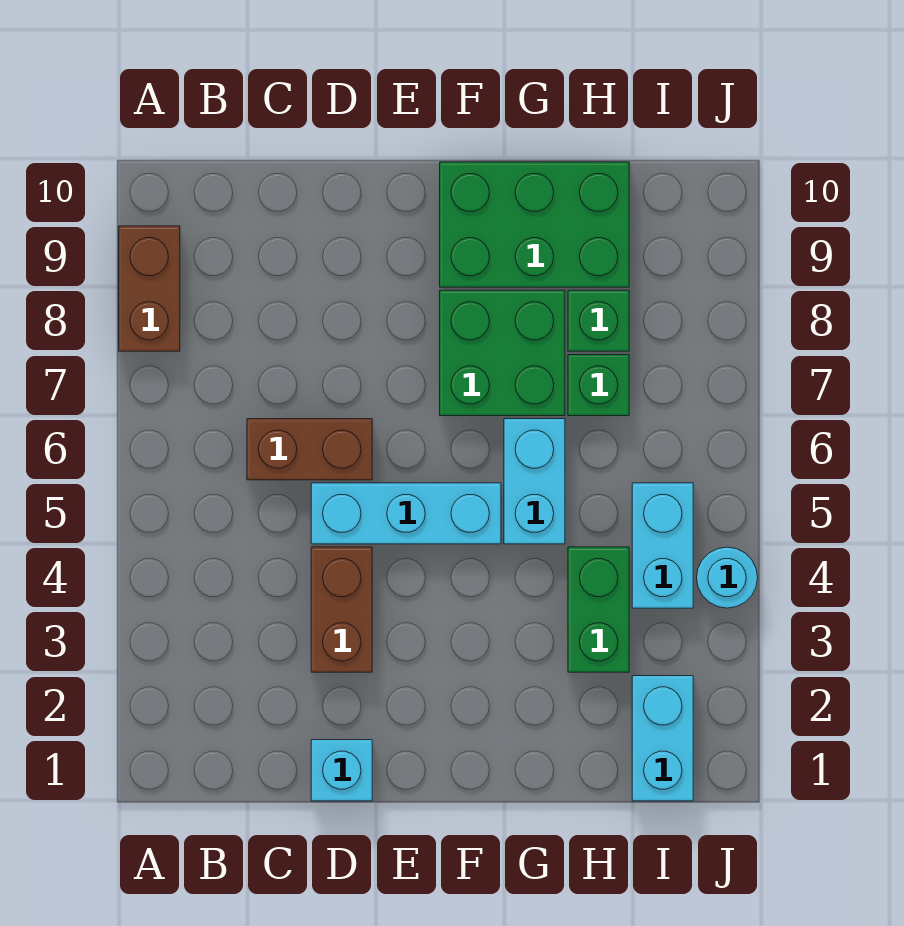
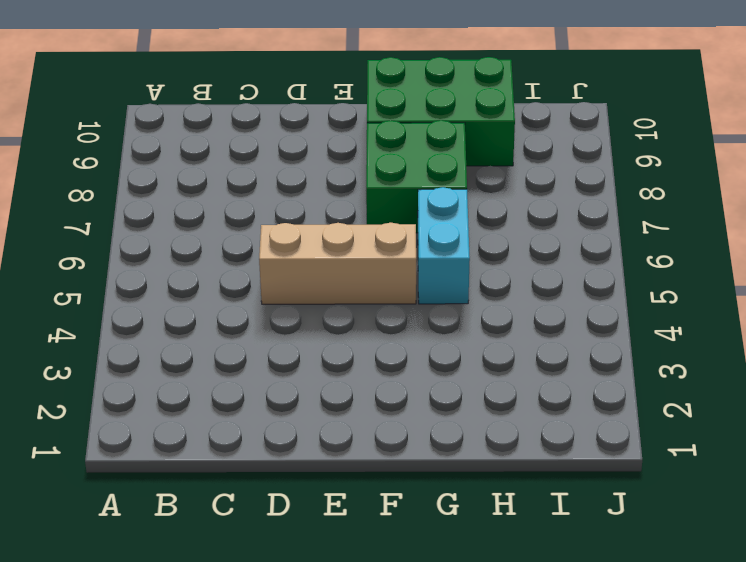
tan 1x3 brick [259,223,416,304] -> cyan 1x3 brick [311,483,501,544]
none -> brown 1x2 brick [119,226,180,351]
none -> brown 1x2 brick [247,419,372,480]
none -> cyan 1x1 brick [311,740,372,801]

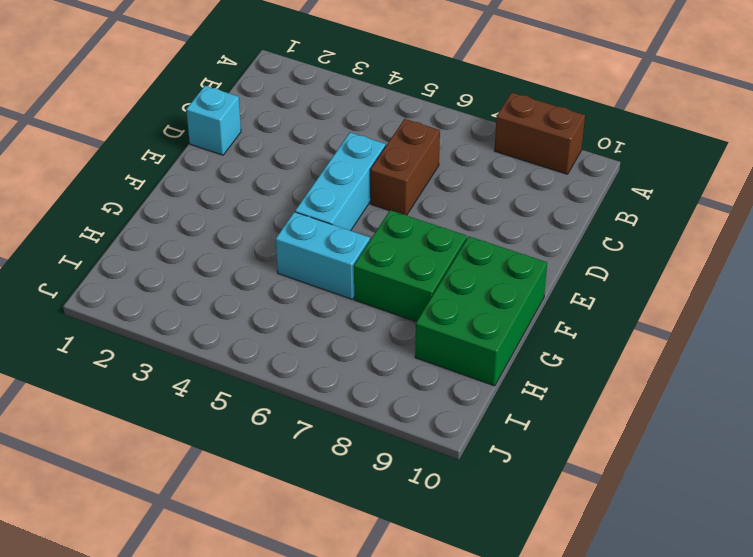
none -> brown 1x2 brick [311,547,372,672]
none -> green 1x2 brick [568,547,629,672]
none -> green 1x1 brick [568,355,629,416]

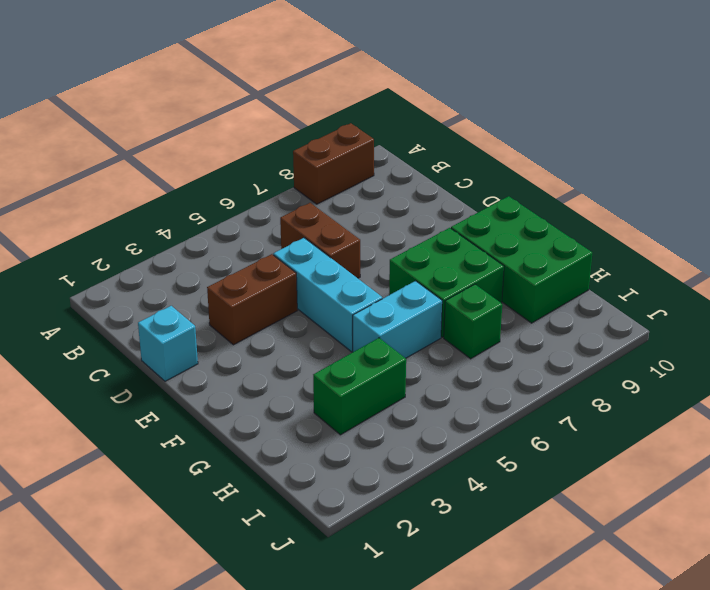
none -> green 1x1 brick [568,290,629,351]
none -> cyan 1x2 brick [632,676,693,801]
none -> cyan 1x2 brick [632,483,693,608]

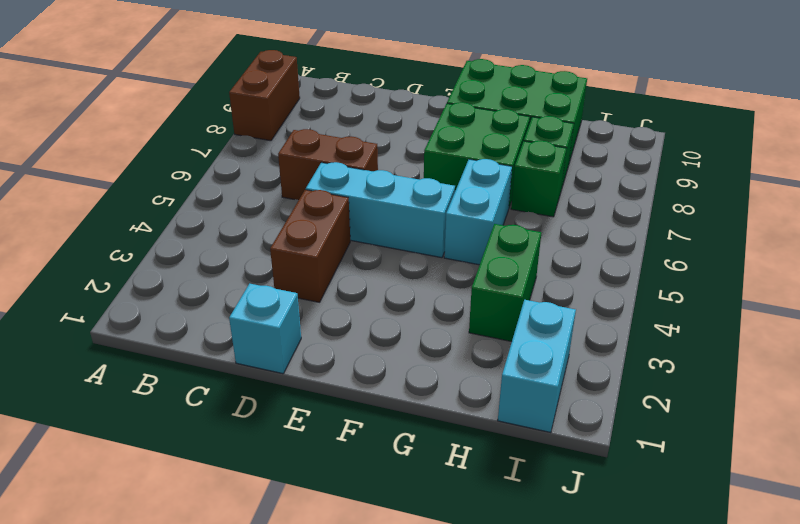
none -> cyan 1x2 brick [632,483,693,608]
none -> cyan 1x1 round brick [697,547,758,608]

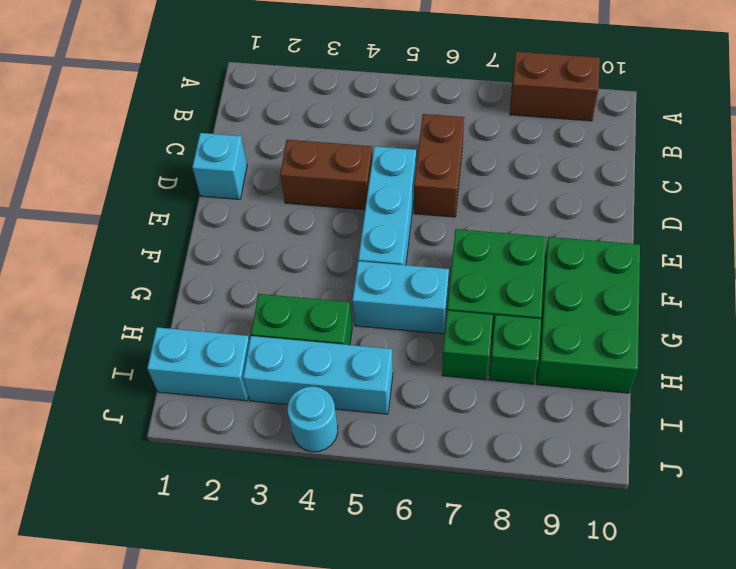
cyan 1x3 brick [243,336,393,414] -> cyan 1x2 brick [632,483,693,608]

